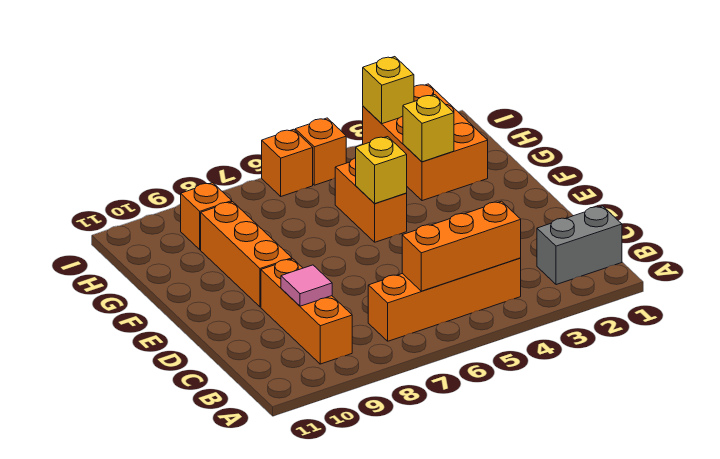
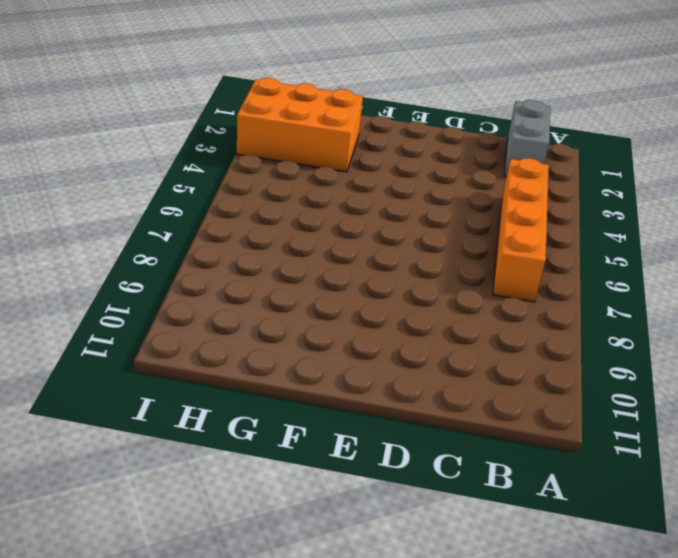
none -> orange 1x3 brick [261,259,352,364]
none -> orange 1x3 brick [201,202,292,307]
none -> orange 1x2 brick [335,158,407,242]

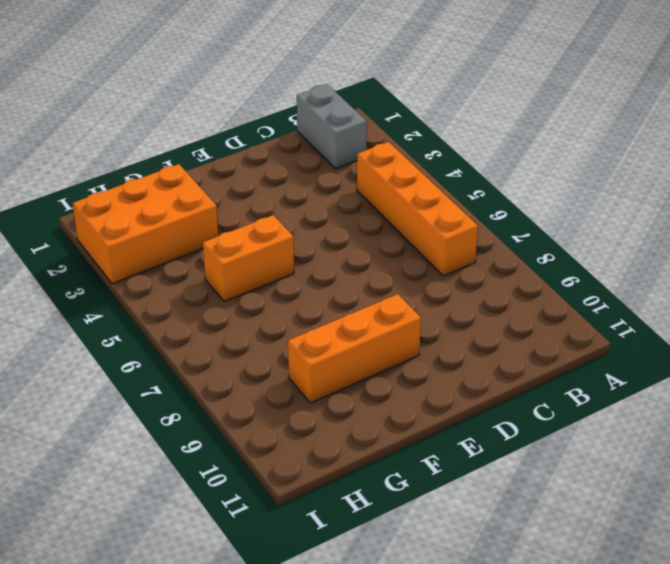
none -> orange 1x3 brick [261,259,352,364]
none -> orange 1x1 brick [181,183,232,250]
none -> orange 1x1 brick [295,118,346,185]

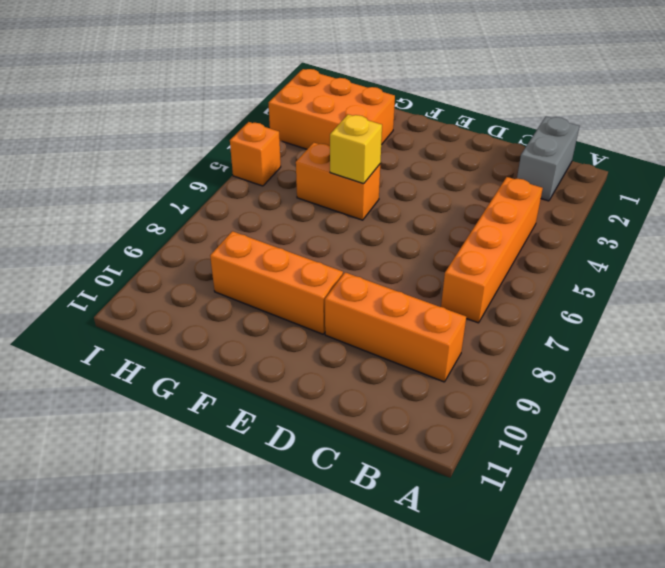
none -> orange 1x1 brick [181,183,232,250]
none -> orange 1x1 brick [262,129,313,196]
none -> orange 1x3 brick [402,201,521,291]

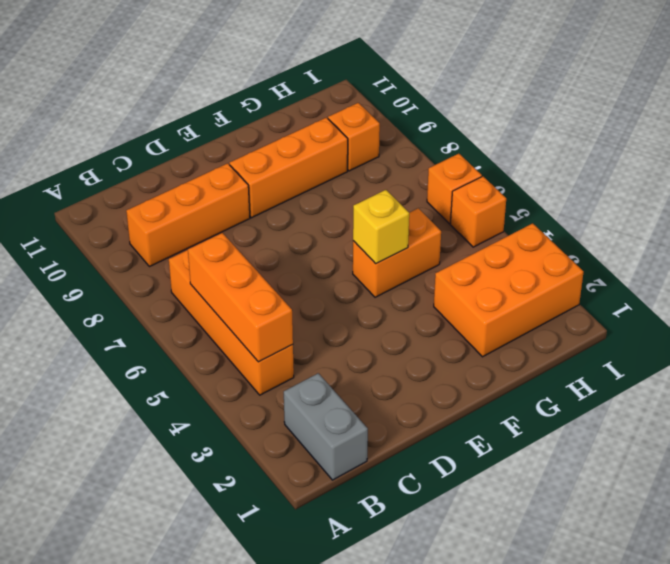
none -> pink 1x1 tile [281,265,332,306]
none -> yellow 1x1 brick [403,95,454,162]
none -> yellow 1x1 brick [363,57,414,124]

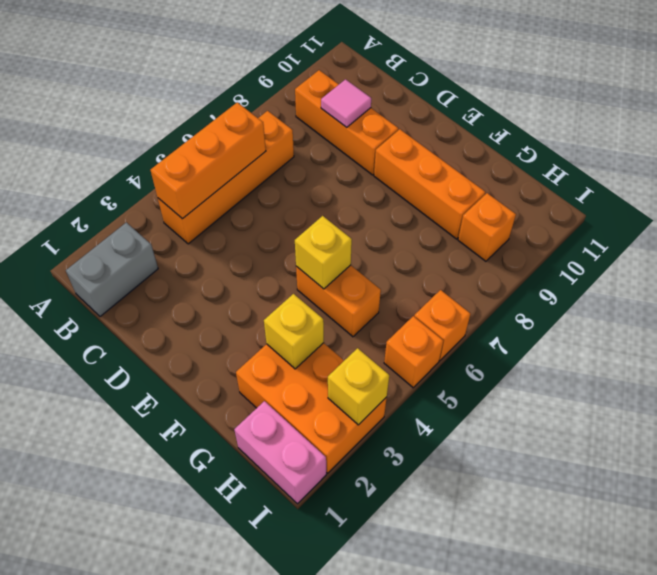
pink 1x2 brick [234,401,326,504] -> none

